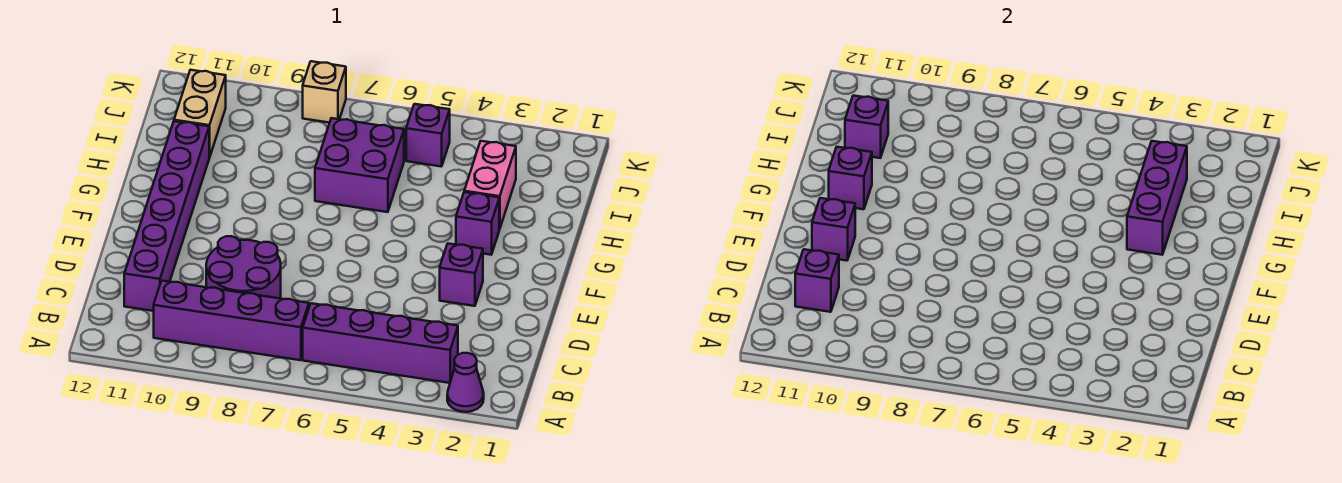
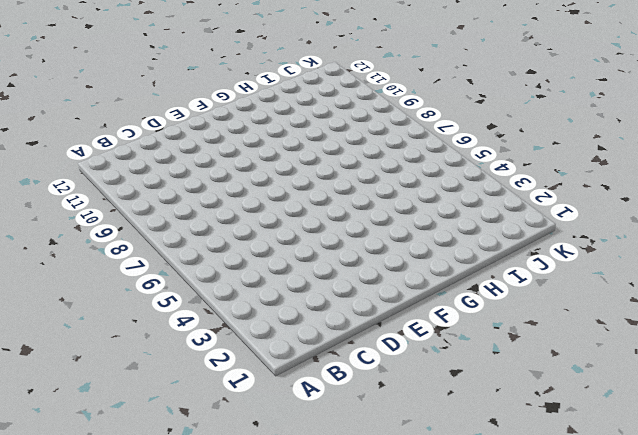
none -> purple 1x1 cone [447,353,484,412]
none -> purple 1x4 brick [303,303,458,383]
none -> purple 1x4 brick [154,281,309,360]

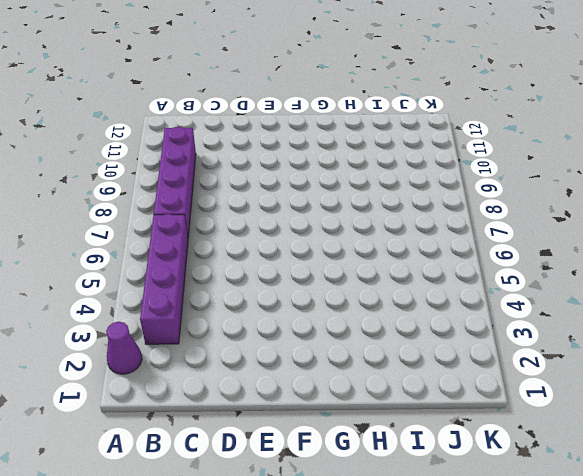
none -> purple 2x2 round brick [206,236,281,299]
none -> purple 1x6 brick [124,121,209,311]
none -> purple 1x1 brick [440,244,483,306]

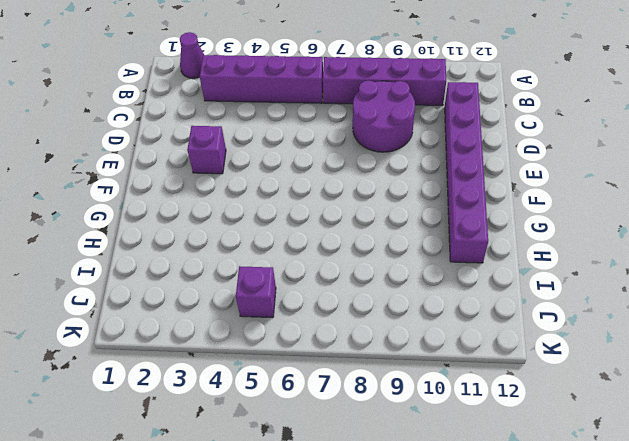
none -> purple 1x1 brick [456,192,499,255]
none -> pink 1x2 brick [464,141,516,229]
none -> purple 2x2 brick [315,118,404,212]

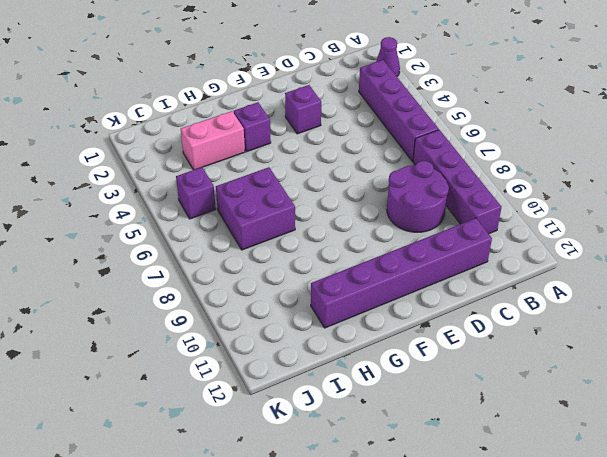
none -> tan 1x2 brick [174,70,226,158]
none -> tan 1x1 brick [303,61,346,123]
none -> purple 1x1 brick [795,249,839,312]

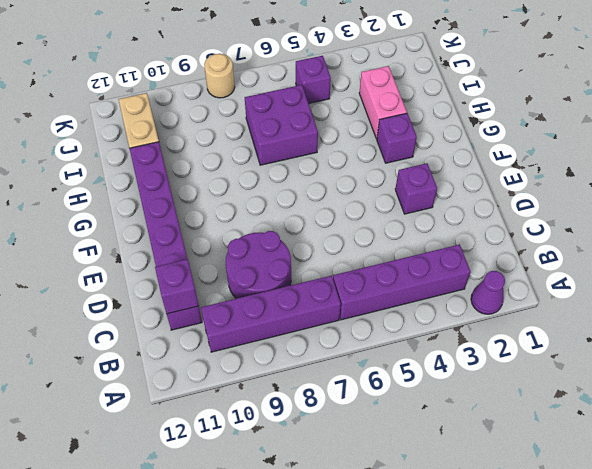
tan 1x1 round brick [204,54,235,98] -> tan 1x1 brick [303,61,346,123]
none -> purple 1x1 brick [812,198,855,261]
none -> purple 1x3 brick [1127,141,1187,255]
none -> purple 1x1 brick [829,147,872,209]

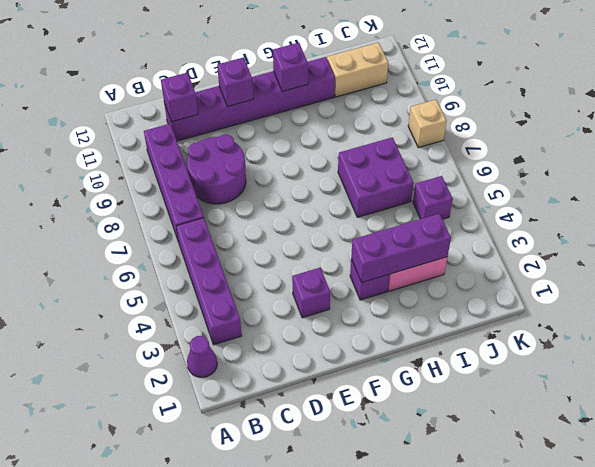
none -> purple 1x1 brick [845,95,888,158]

